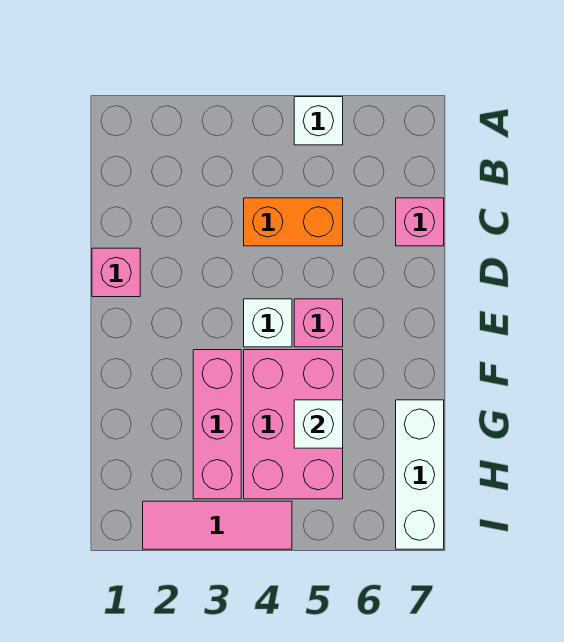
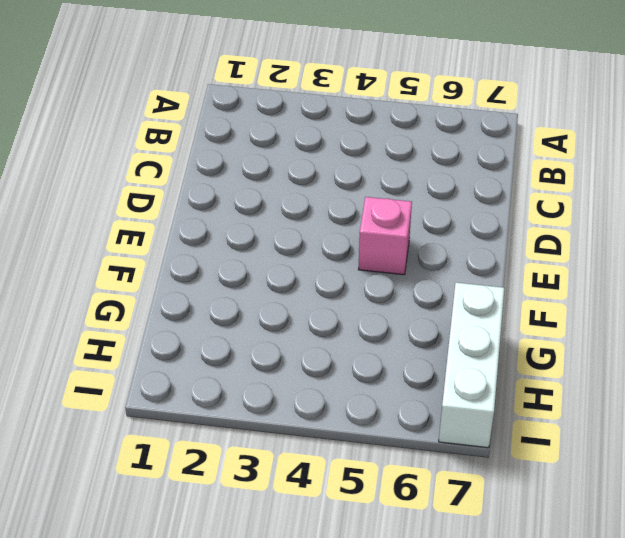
none -> white 1x1 brick [294,97,343,145]
none -> orange 1x2 brick [244,198,343,246]

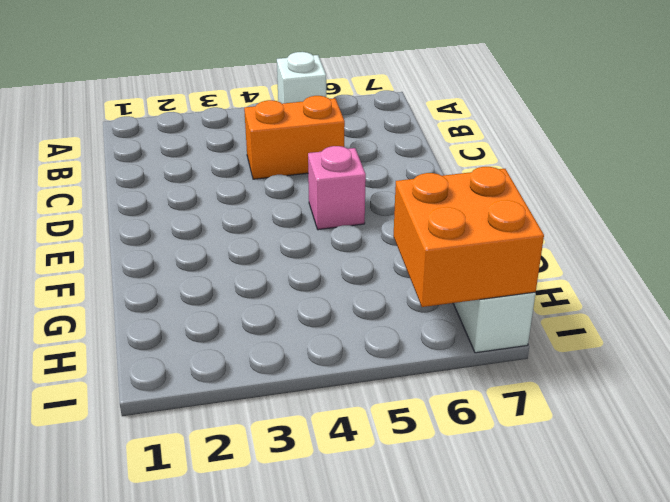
orange 2x2 brick [393,167,544,307] -> none
none -> pink 1x1 brick [396,198,444,246]
none -> pink 1x1 brick [92,248,140,297]

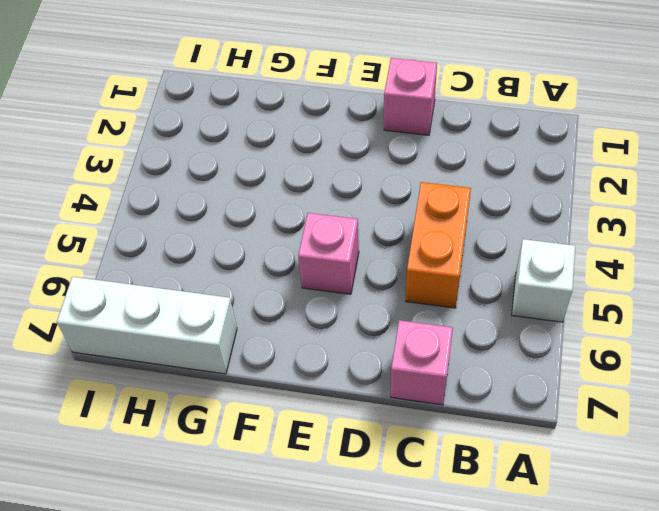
none -> white 1x1 brick [244,299,292,347]
none -> pink 1x3 brick [193,350,241,499]

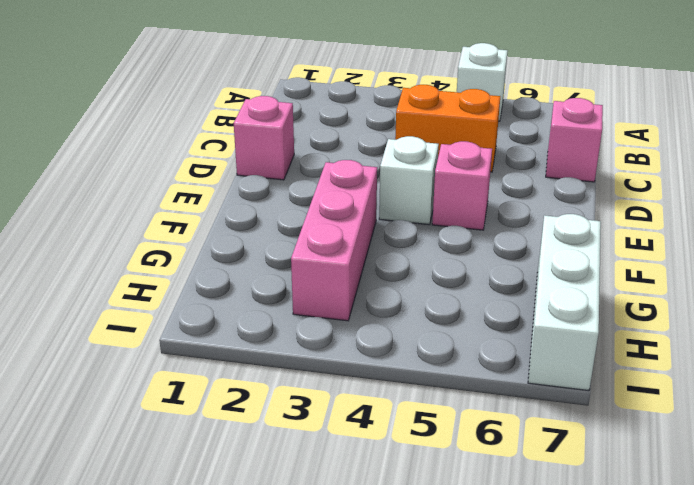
none -> pink 2x3 brick [244,350,343,499]
none -> pink 1x3 tile [143,501,292,549]

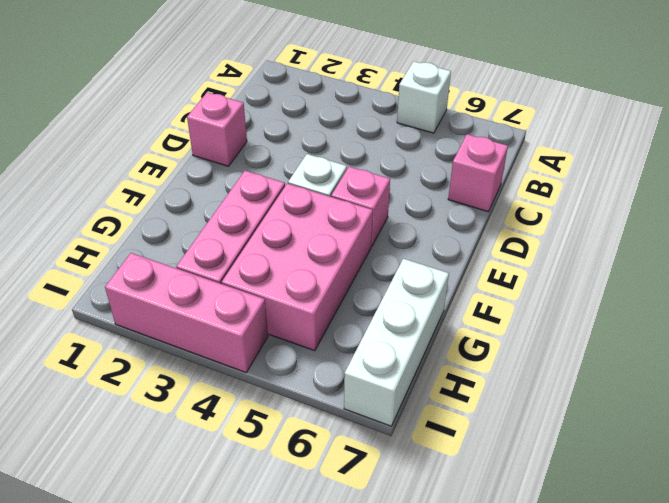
pink 1x3 brick [105,253,268,372] -> pink 1x3 tile [143,501,292,549]
none -> orange 1x2 brick [244,198,343,246]
none -> white 1x1 brick [294,400,343,448]

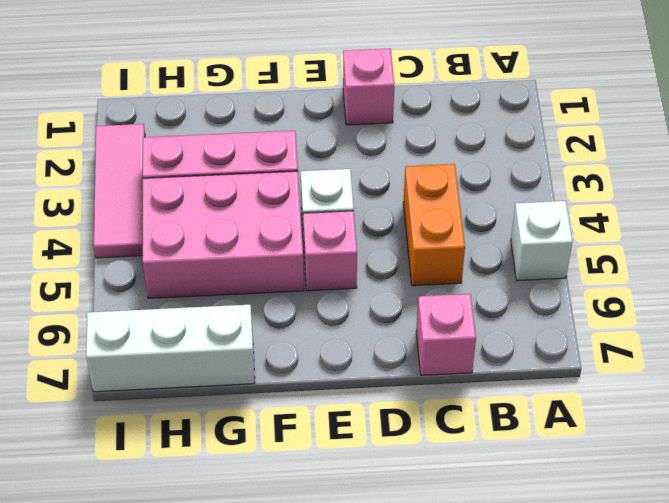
none -> white 1x1 brick [294,400,343,448]

